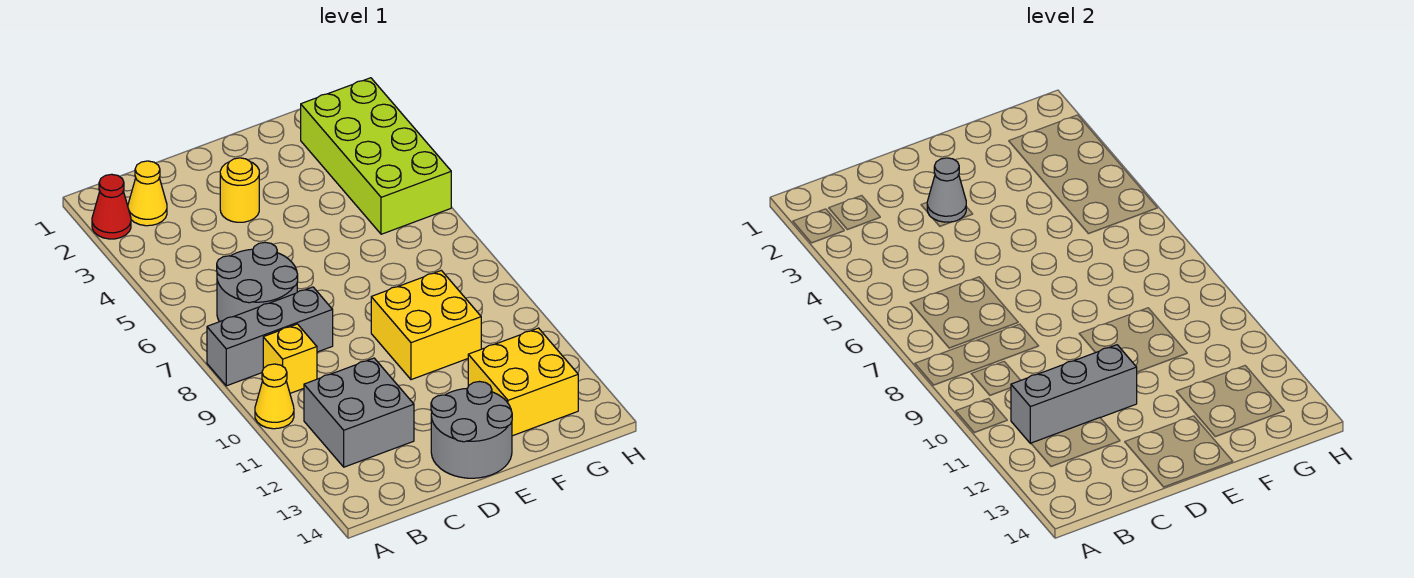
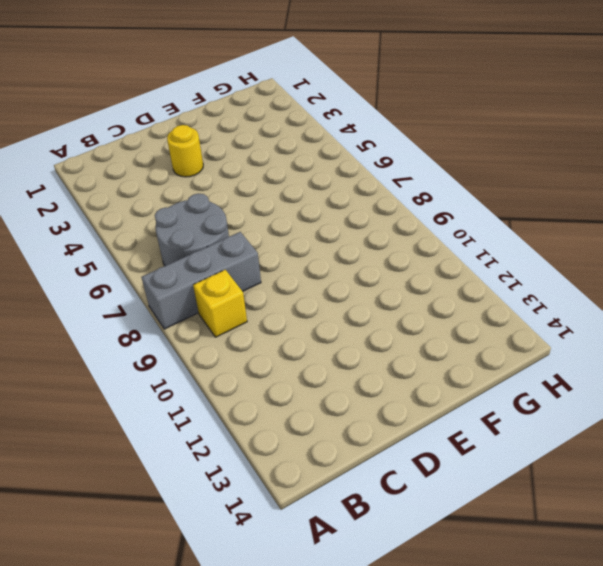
none -> red 1x1 cone [92,174,131,239]
none -> yellow 1x1 cone [255,364,294,429]
none -> yellow 1x1 cone [128,161,167,226]

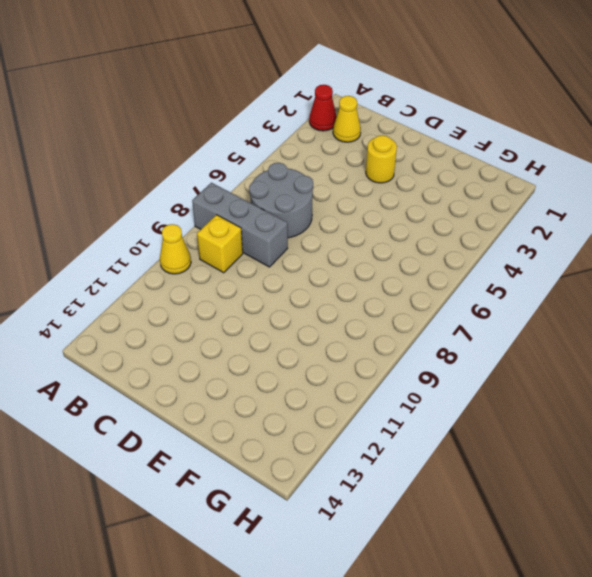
none -> grey 2x2 brick [304,358,414,467]
none -> grey 2x2 round brick [431,382,512,478]
none -> yellow 2x2 brick [371,270,481,380]

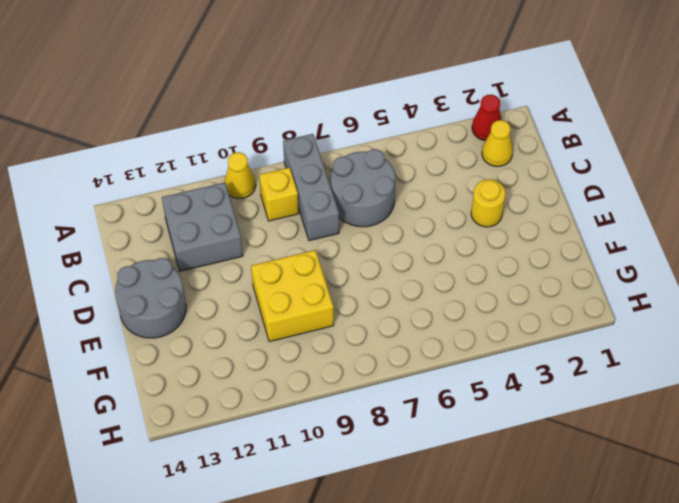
none -> yellow 2x2 brick [468,328,578,436]
none -> lime 2x4 brick [301,78,451,234]
none -> grey 1x3 brick [1011,345,1137,444]

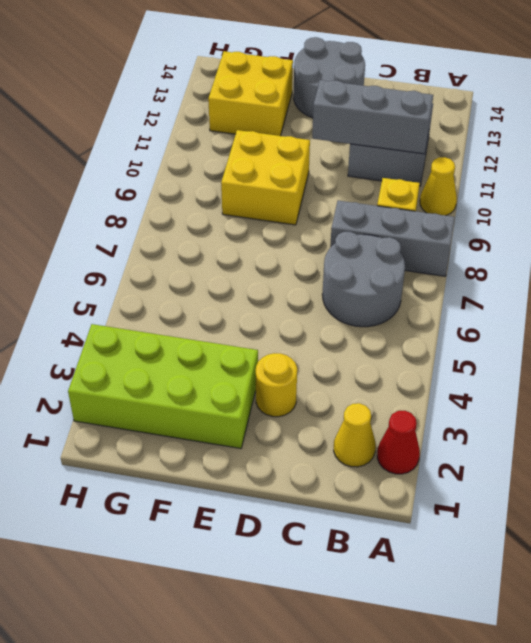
lime 2x4 brick [68,324,258,448] -> lime 2x4 brick turned to [301,78,451,234]
none -> grey 1x1 cone [927,158,966,222]

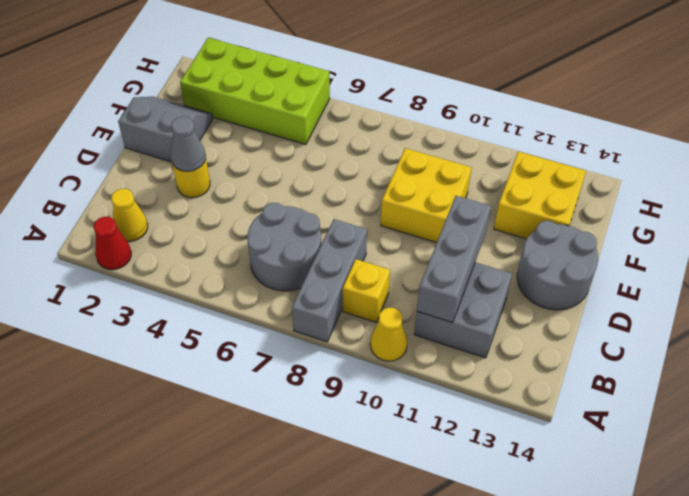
grey 2x2 slope [118,97,213,162] -> none

